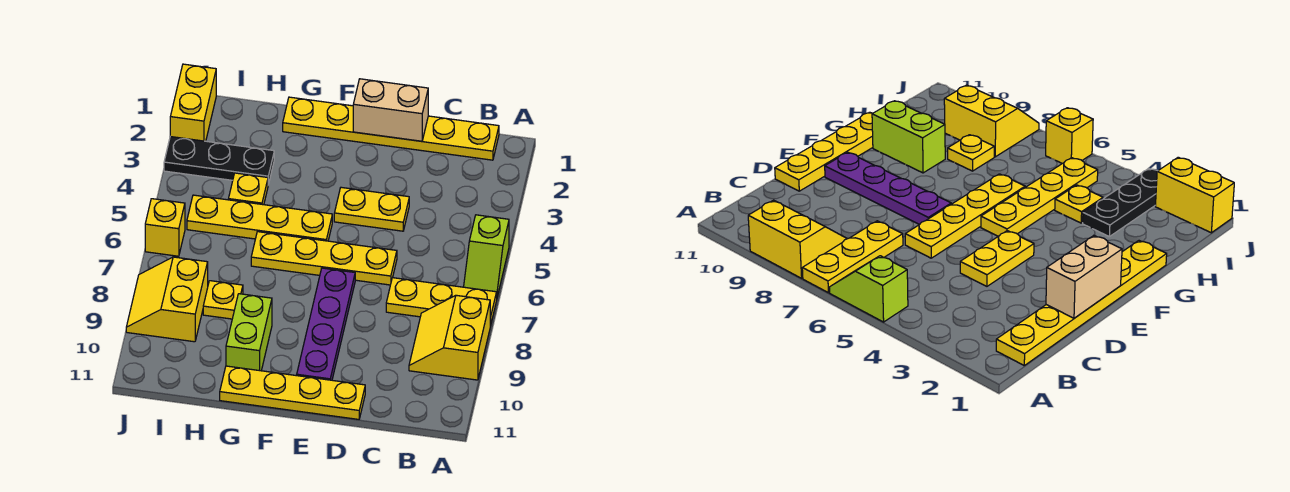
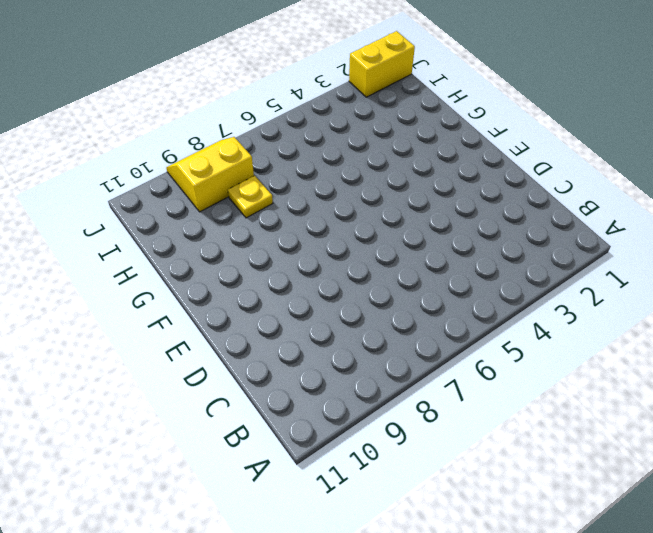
none -> lime 1x2 slope [464,215,509,297]
none -> yellow 1x3 plate [386,278,497,326]
none -> yellow 2x2 slope [409,295,490,380]

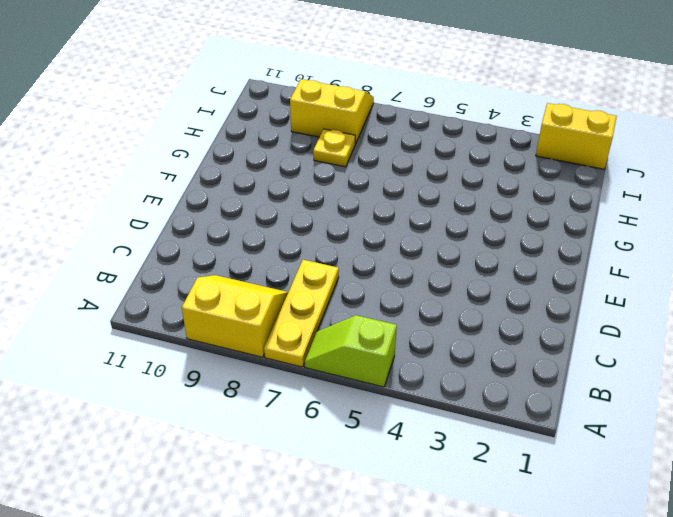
none -> yellow 1x6 plate [283,97,499,160]
none -> yellow 1x2 plate [334,187,409,231]
none -> yellow 1x4 plate [251,232,397,285]

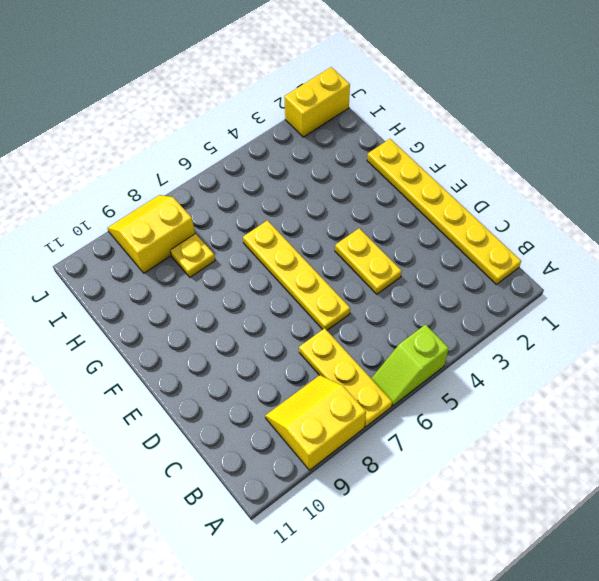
none -> yellow 1x4 plate [220,366,365,419]
none -> purple 1x4 plate [297,268,355,380]
none -> yellow 1x4 plate [187,195,332,241]

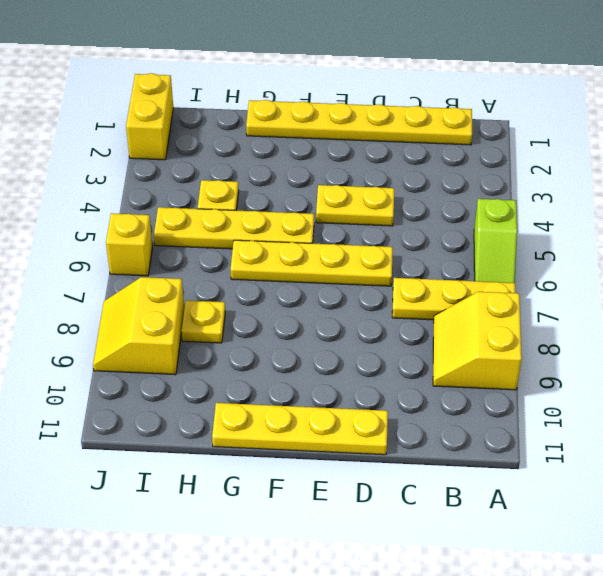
none -> purple 1x4 plate [297,268,355,380]
none -> lime 1x2 brick [226,294,272,371]
none -> black 1x3 plate [164,137,274,185]

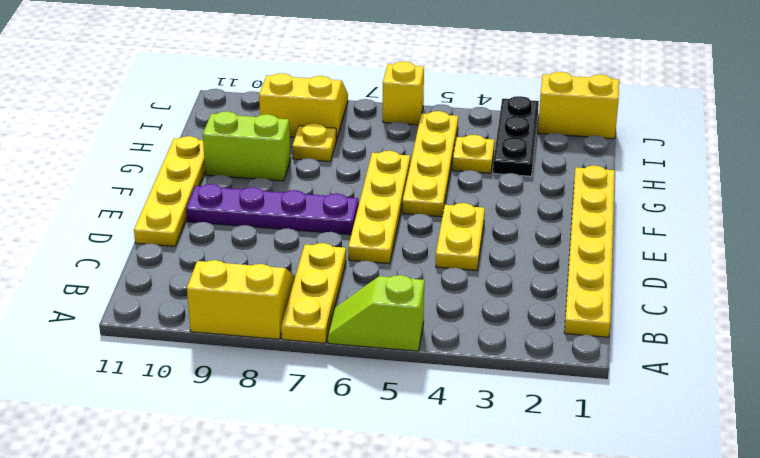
none -> tan 1x2 brick [353,79,428,141]

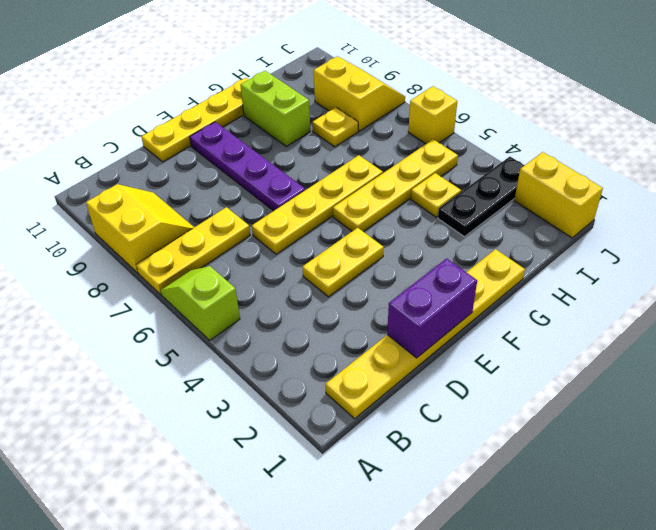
purple 1x2 brick [387,258,477,358] -> tan 1x2 brick [353,79,428,141]

